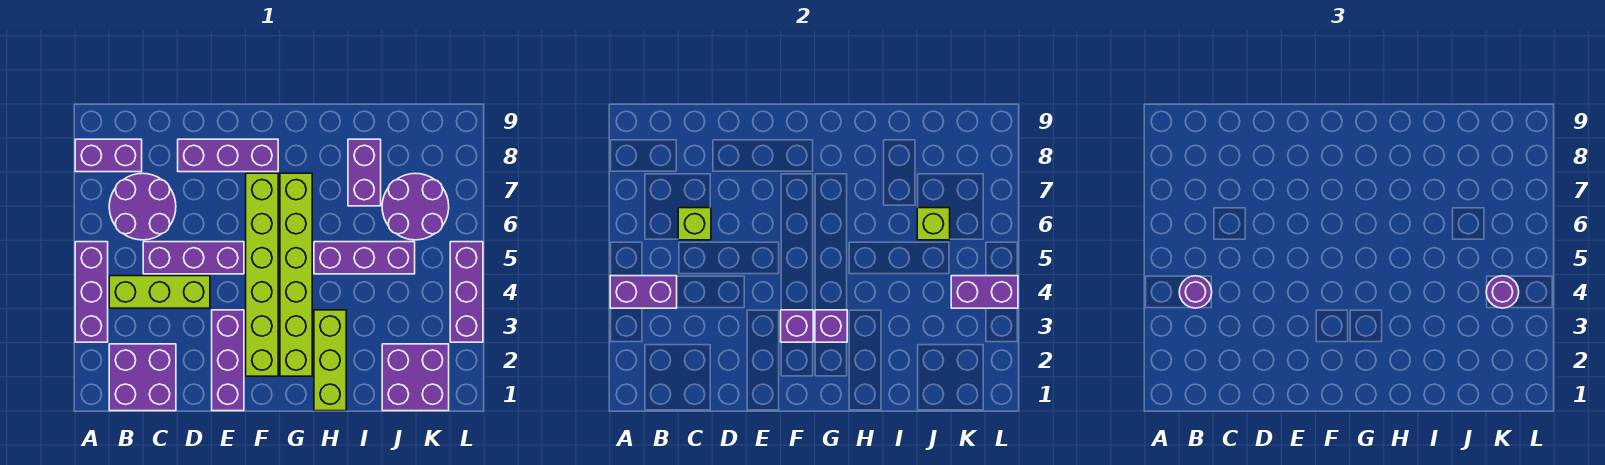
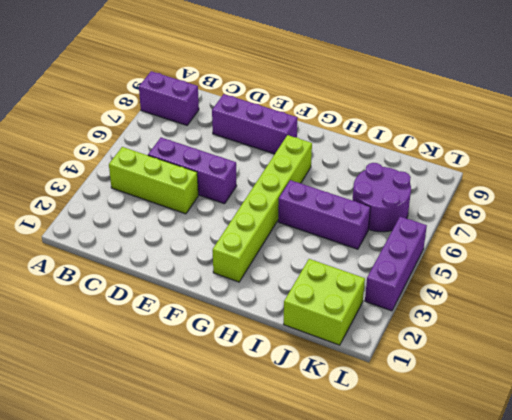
lime 2x2 brick [284,259,365,345] -> purple 2x2 brick [382,344,449,411]
none -> purple 1x3 brick [75,242,108,342]
none -> purple 2x2 brick [109,344,176,411]
none -> purple 2x2 round brick [109,173,176,240]

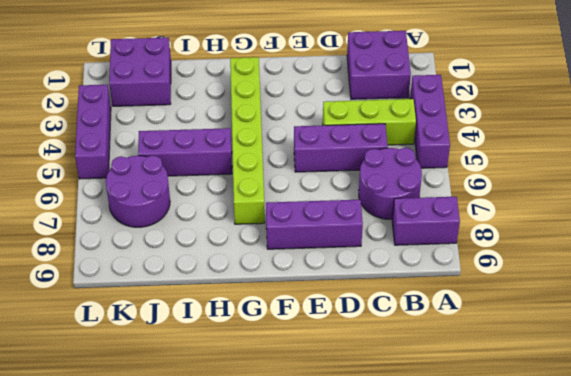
none -> purple 1x3 brick [212,310,244,411]
none -> lime 1x6 brick [246,173,278,376]
none -> lime 1x3 brick [314,310,346,411]

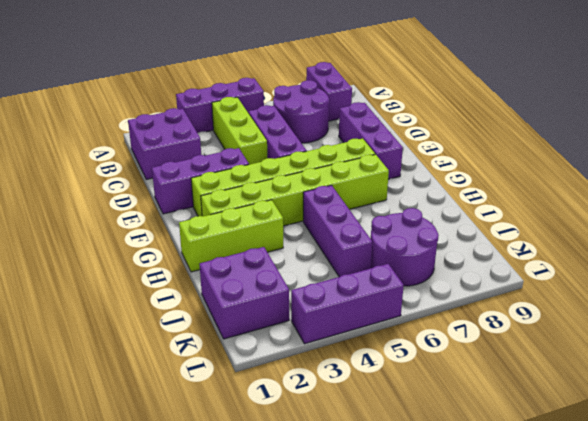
none -> purple 1x2 brick [348,139,381,206]
none -> purple 1x2 brick [610,276,677,308]
none -> lime 1x1 brick [678,208,711,240]

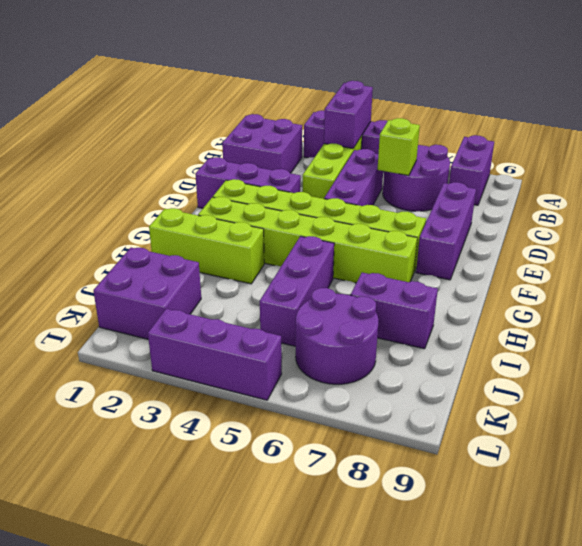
none -> purple 1x1 brick [781,310,813,342]
none -> purple 1x1 brick [815,310,847,342]
none -> lime 1x1 brick [917,208,950,240]

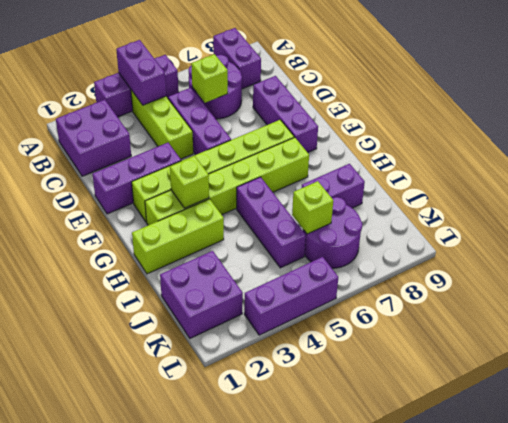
lime 1x1 brick [170,156,209,208] -> purple 1x1 brick [815,310,847,342]
none -> purple 1x1 brick [781,310,813,342]
none -> purple 1x2 brick [951,276,1018,308]
none -> purple 1x1 round brick [1179,276,1212,308]

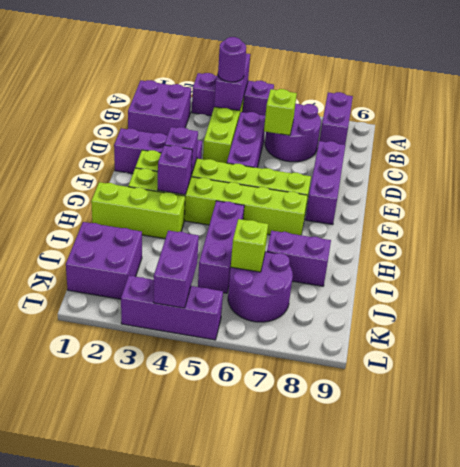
none -> purple 1x1 round brick [1486,276,1519,308]

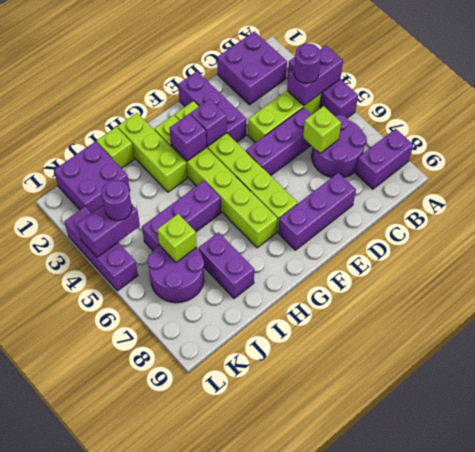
lime 1x1 brick [97,127,134,168] -> none

